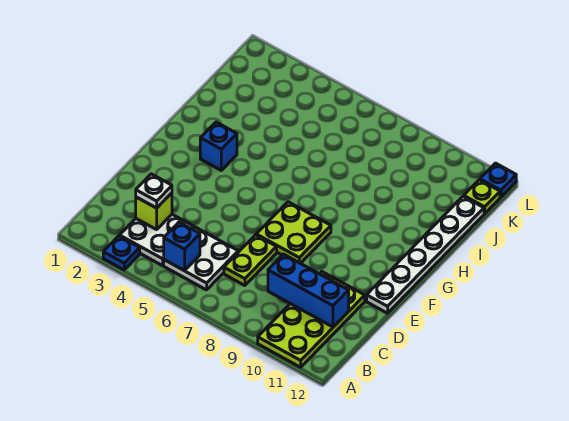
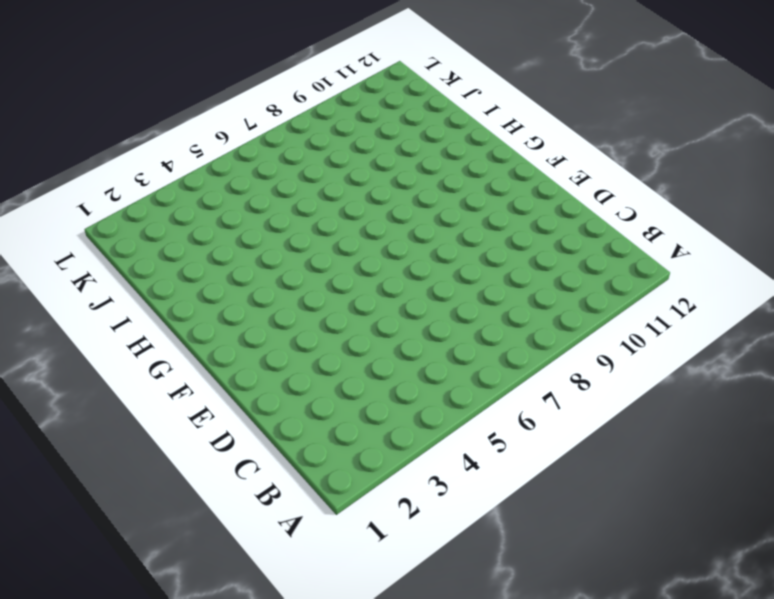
none -> blue 1x1 plate [103,236,140,270]
none -> lime 2x4 plate [258,271,365,367]
none -> white 2x2 plate [120,214,194,266]

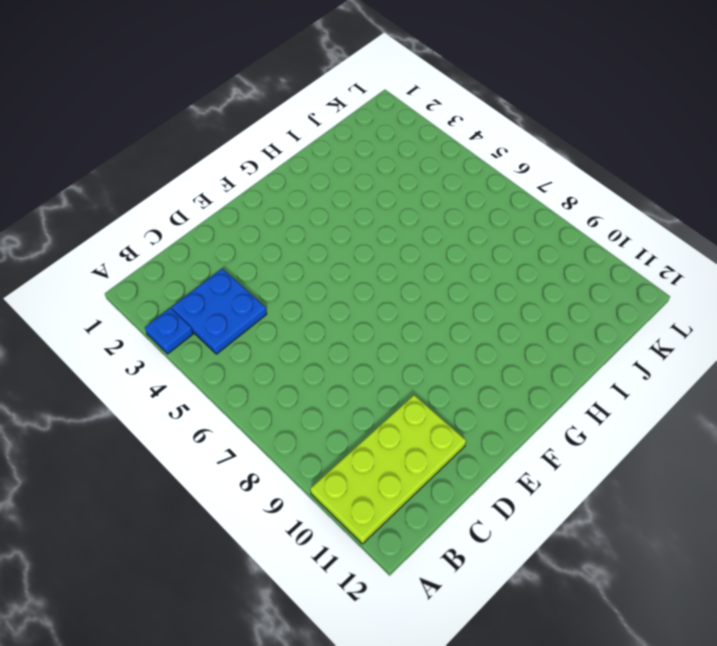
blue 2x2 plate [172,268,267,354] -> white 2x2 plate [120,214,194,266]
none -> white 2x2 plate [164,227,238,290]
none -> lime 1x2 plate [224,235,277,286]
none -> lime 2x2 plate [256,202,331,263]

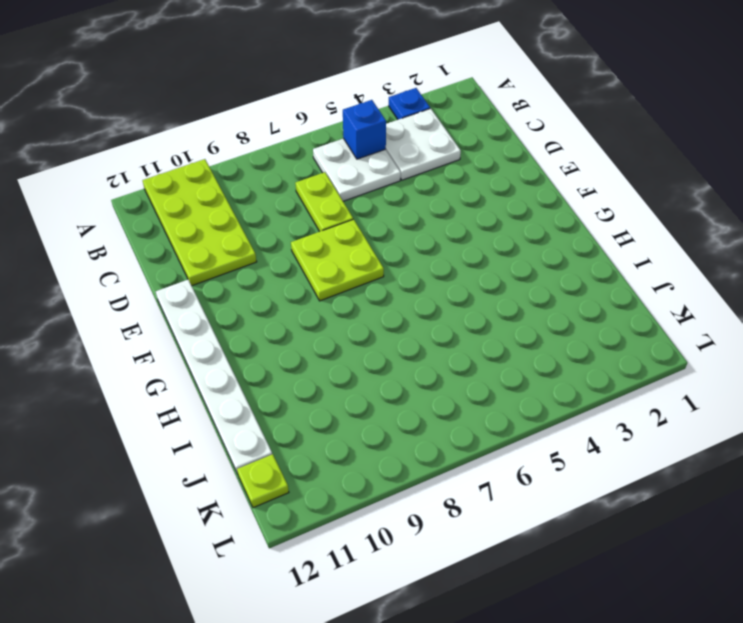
none -> blue 1x1 brick [200,122,237,170]
none -> blue 1x1 plate [480,163,516,197]
none -> lime 1x1 brick [136,193,172,230]

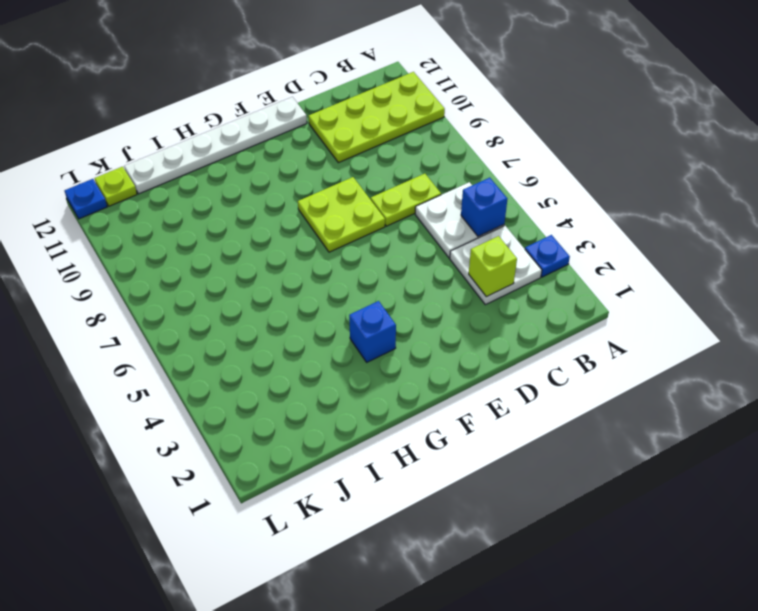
none -> blue 1x3 brick [268,254,349,327]
none -> white 1x1 plate [136,174,172,208]

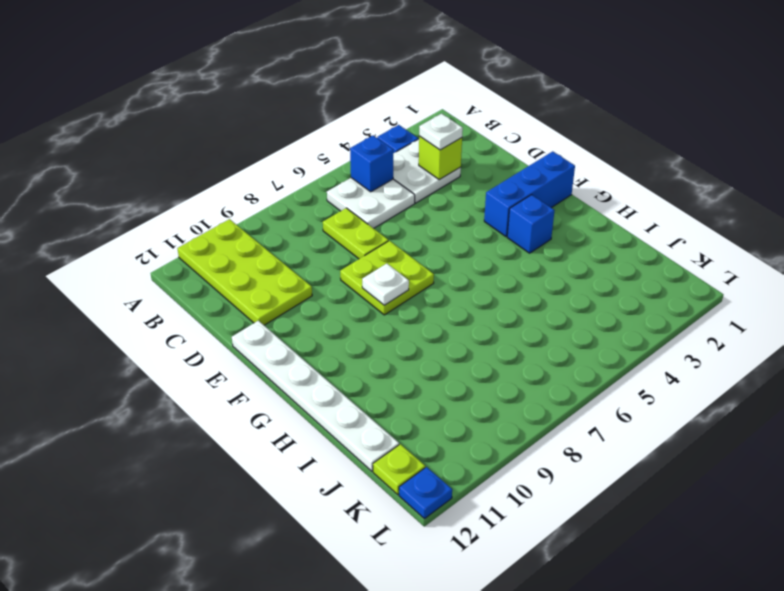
blue 1x3 brick [484,151,575,237] -> blue 1x3 brick moved to [268,254,349,327]
white 1x1 plate [362,264,409,305] -> none

